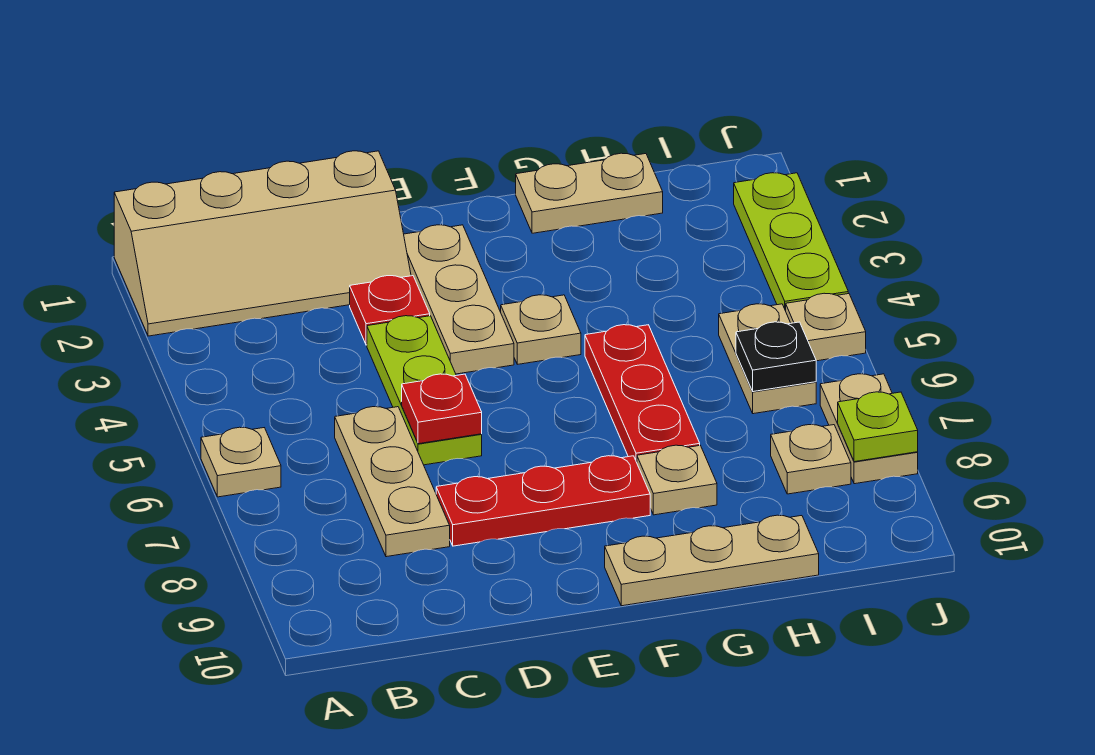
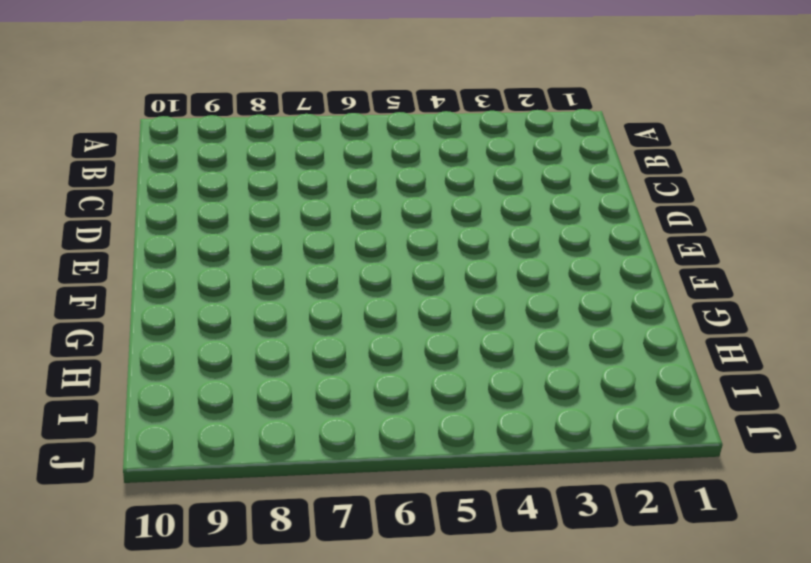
none -> tan 2x4 slope [114,151,411,336]
none -> tan 1x1 plate [201,427,281,497]
none -> tan 1x3 plate [335,407,450,557]

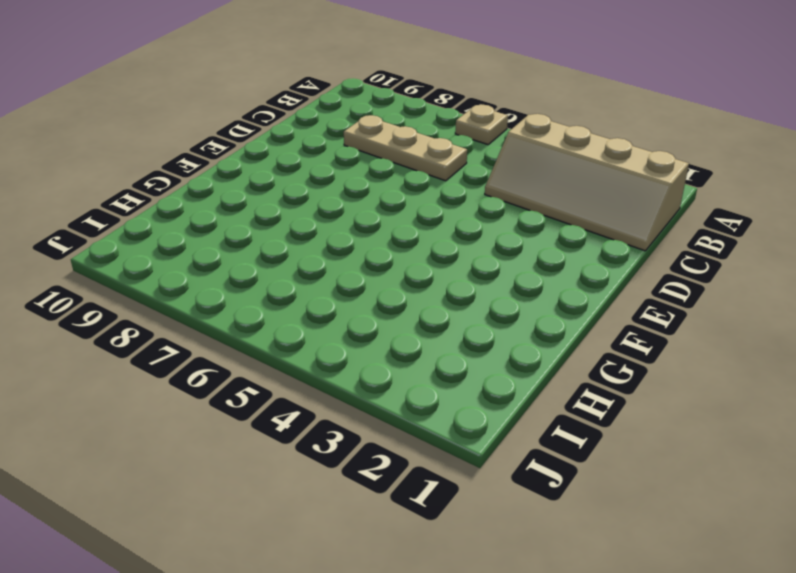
tan 2x4 slope [485,114,689,251] -> tan 2x4 slope turned to [114,151,411,336]
none -> red 1x1 plate [350,276,430,345]
none -> lime 1x3 plate [367,316,482,465]
none -> red 1x3 plate [436,456,650,546]

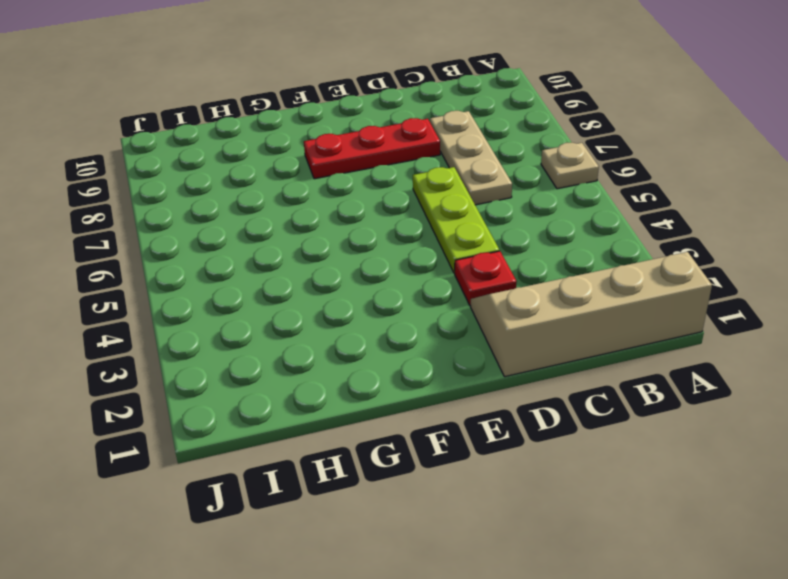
none -> tan 1x3 plate [404,225,514,374]
none -> tan 1x1 plate [501,295,581,364]
none -> tan 1x3 plate [605,515,819,606]

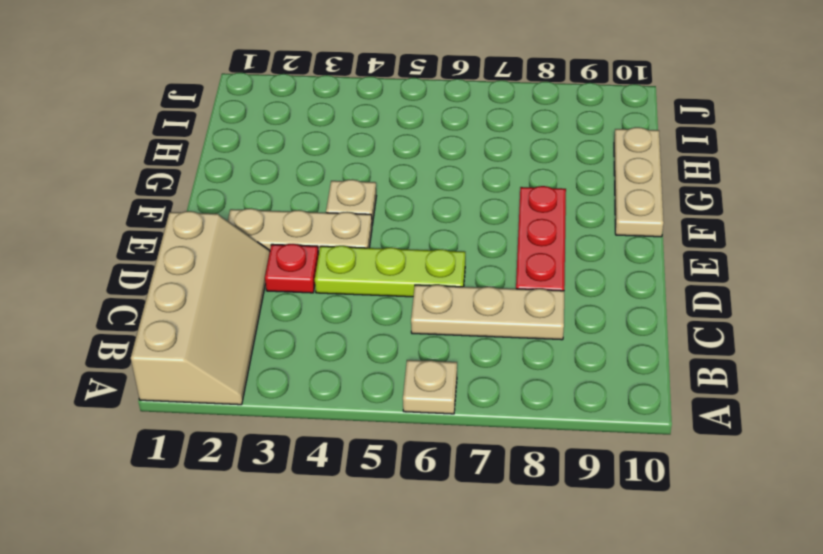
none -> tan 1x2 plate [516,153,663,233]
none -> red 1x3 plate [585,325,700,462]
none -> tan 1x1 plate [637,445,717,515]

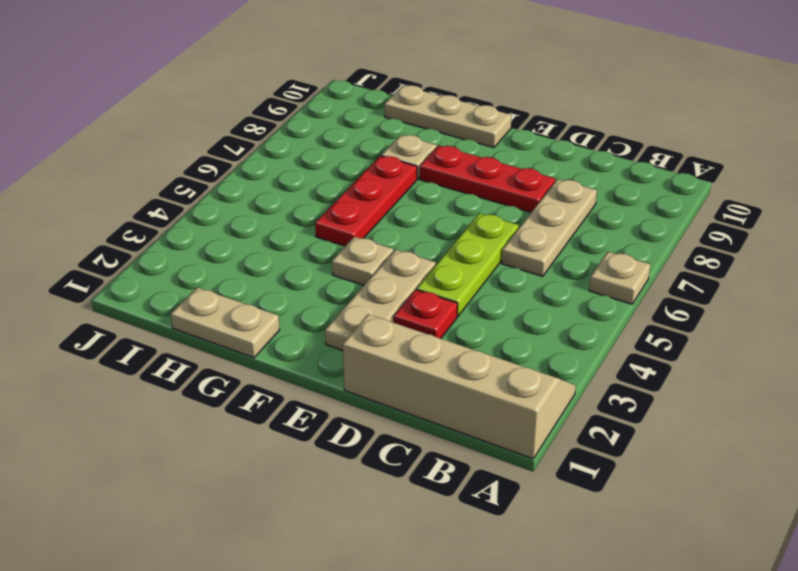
none -> tan 1x2 plate [719,304,816,414]
none -> tan 1x1 plate [771,425,851,494]
none -> lime 1x3 plate [734,173,848,311]

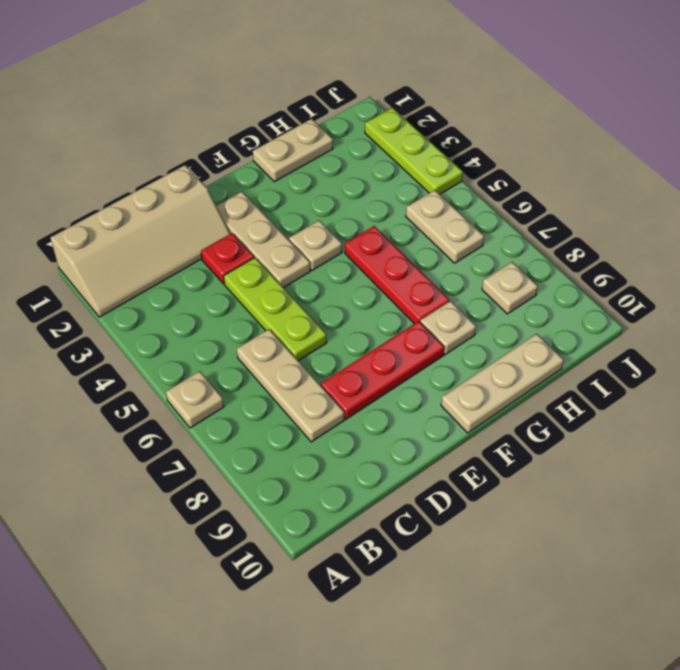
none -> tan 1x1 plate [786,293,866,361]
none -> tan 1x2 plate [820,374,918,484]
none -> red 1x1 plate [402,374,482,444]

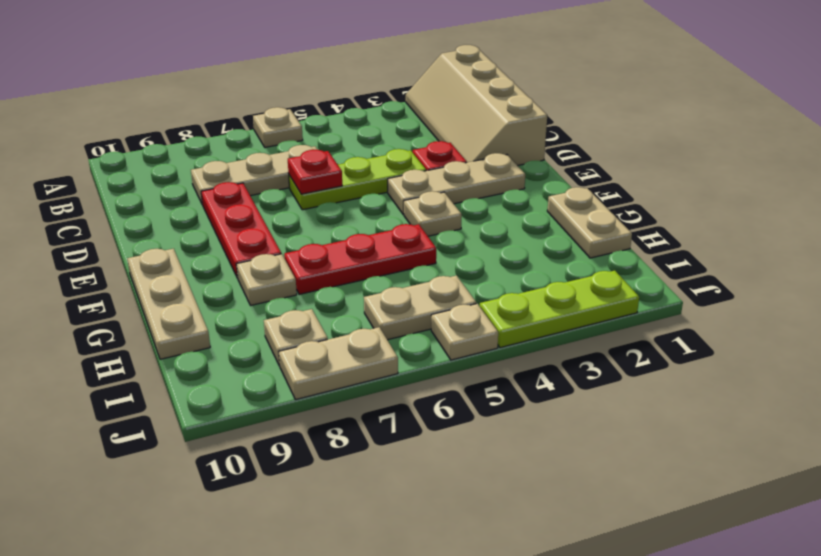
none -> black 1x1 plate [736,322,816,392]
none -> lime 1x1 plate [838,392,918,462]

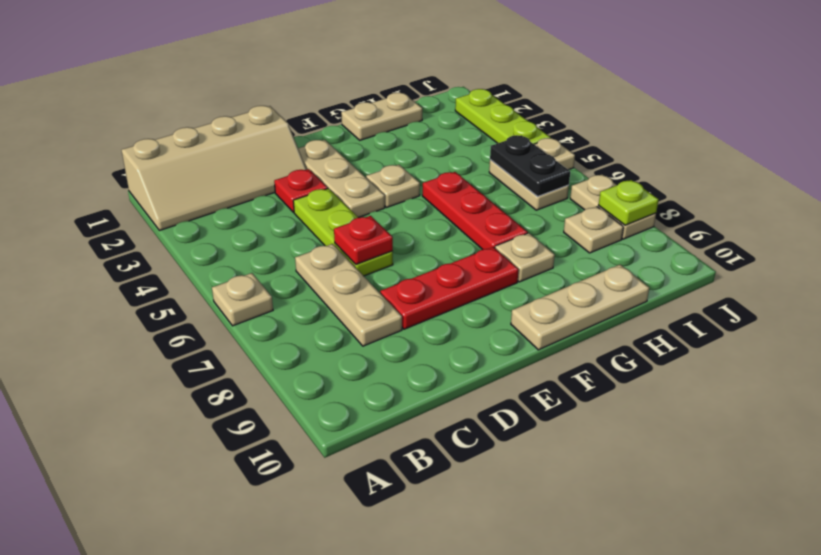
black 1x2 plate [490,135,570,197] -> black 1x1 plate [736,322,816,392]

